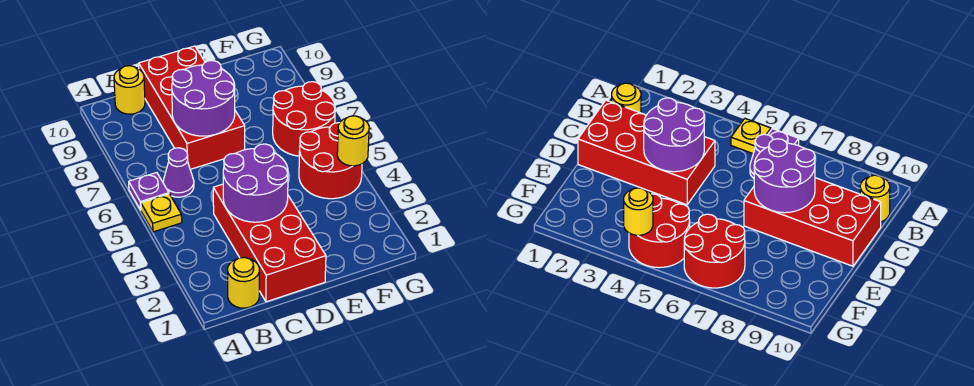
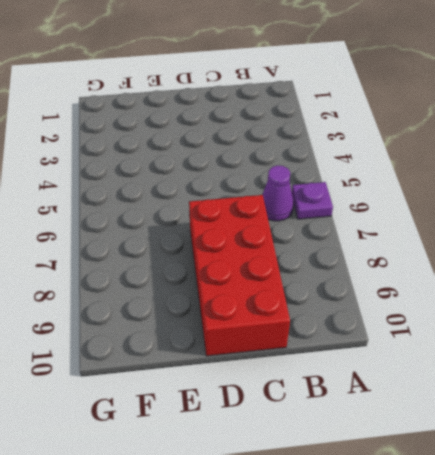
none -> yellow 1x1 plate [141,194,182,232]
none -> yellow 1x1 round brick [228,257,259,308]
none -> yellow 1x1 round brick [114,66,145,114]

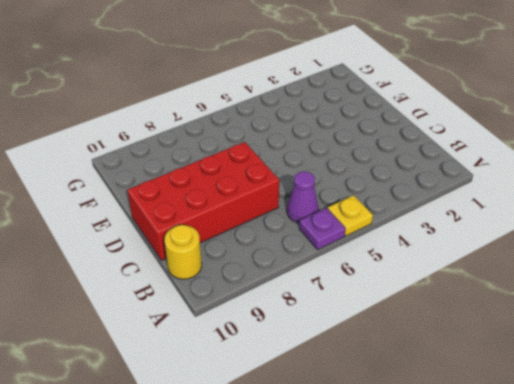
none -> yellow 1x1 round brick [228,257,259,308]
none -> red 2x4 brick [213,184,326,302]
none -> red 2x2 round brick [299,123,362,199]

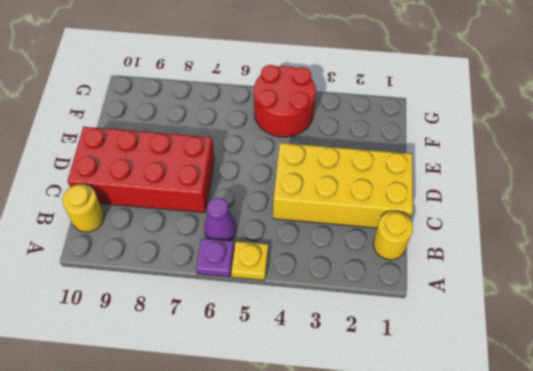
yellow 2x4 brick [273,143,413,228] -> red 2x4 brick [213,184,326,302]
none -> red 2x2 round brick [273,82,335,156]
none -> purple 2x2 round brick [223,144,288,222]
none -> purple 2x2 round brick [172,61,235,136]

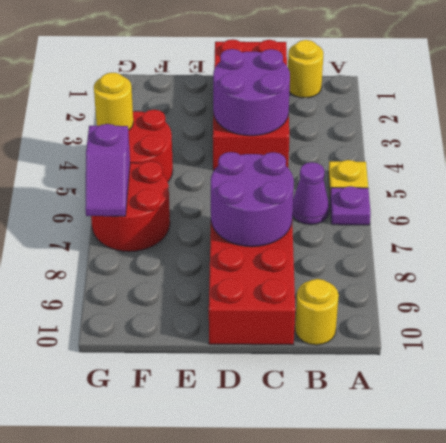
purple 1x2 slope [85,124,130,216] -> none

